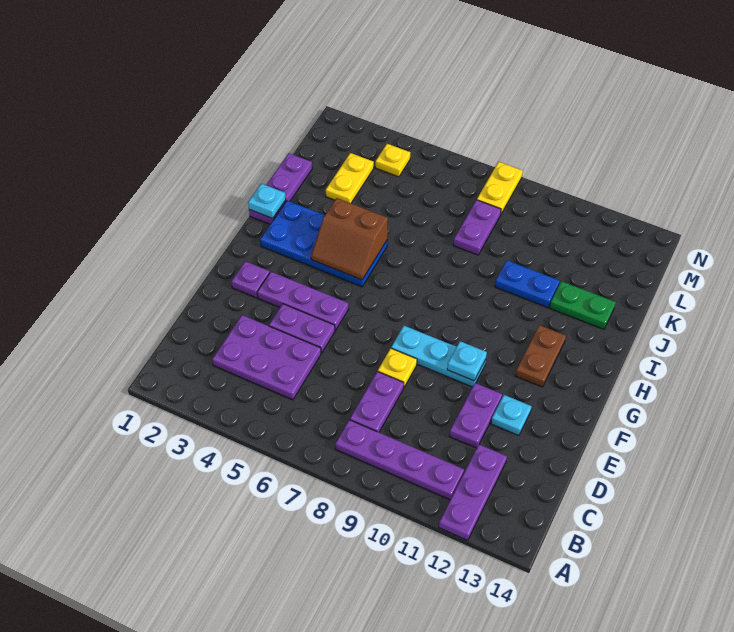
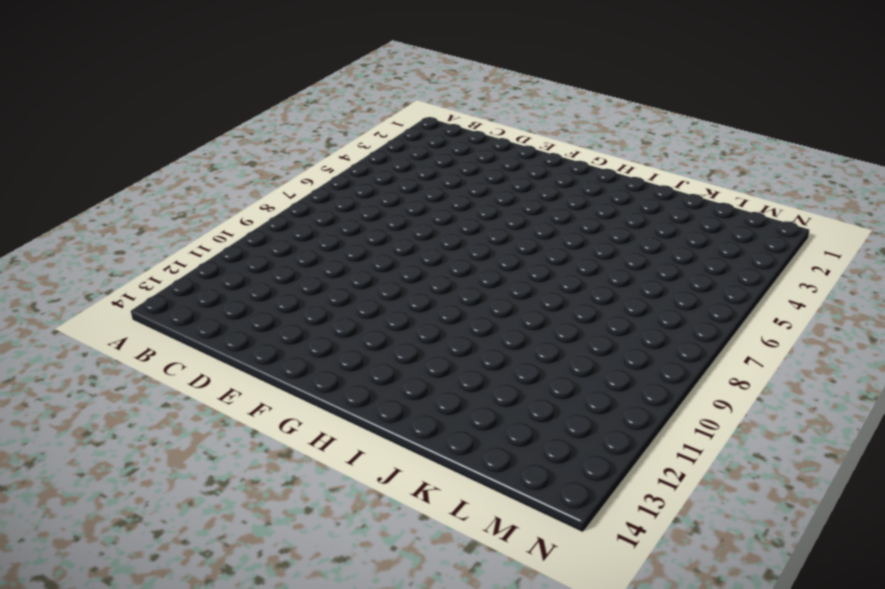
none -> purple 1x3 plate [439,445,507,540]
none -> purple 1x4 plate [335,420,464,500]
none -> purple 2x3 plate [212,315,321,400]

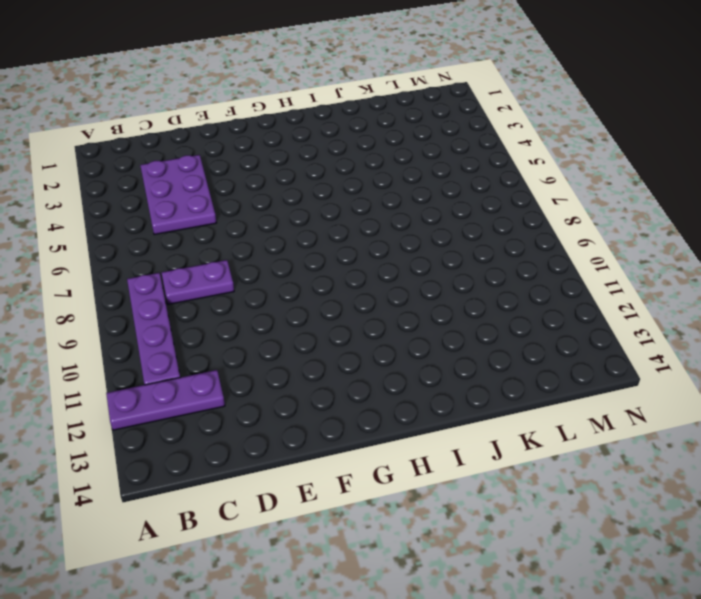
none -> purple 1x2 plate [449,383,502,448]
none -> purple 1x2 plate [269,304,335,353]
none -> yellow 1x1 plate [378,348,417,387]

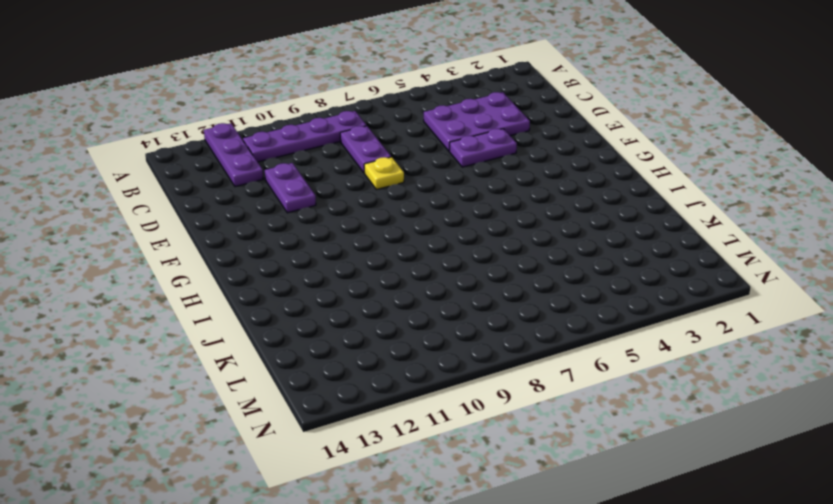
none -> cyan 1x1 plate [491,395,531,436]
none -> purple 1x1 plate [231,261,270,298]
none -> purple 1x3 plate [257,272,348,330]

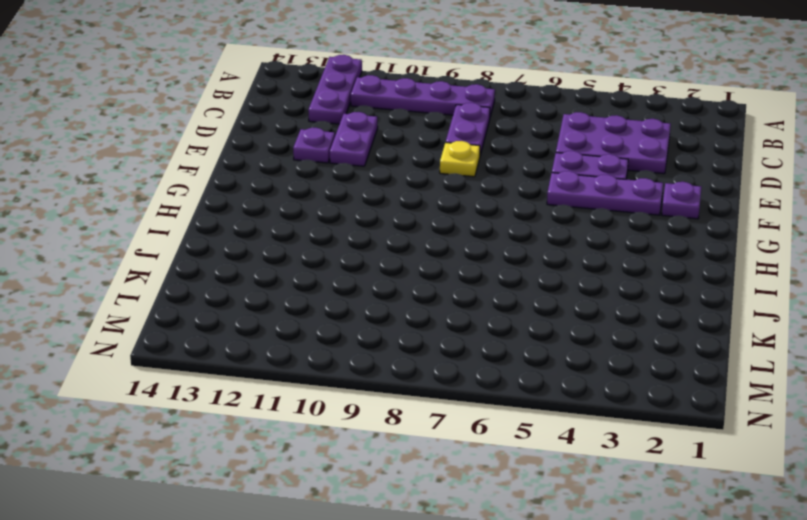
purple 1x1 plate [293,128,335,163] -> cyan 1x1 plate [491,395,531,436]
none -> cyan 1x3 plate [391,326,486,387]
none -> brown 1x2 plate [515,325,566,387]
none -> blue 2x4 plate [260,201,387,287]

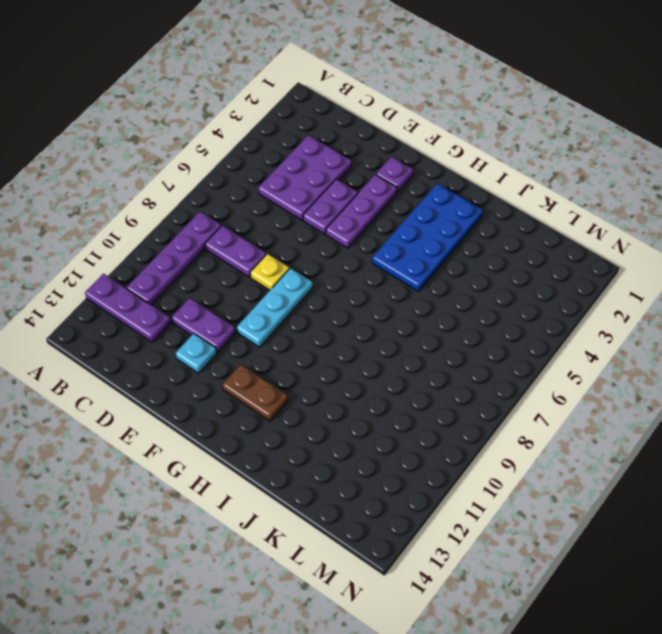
none -> purple 1x3 plate [249,153,312,224]
none -> blue 1x2 plate [495,260,560,308]
none -> green 1x2 plate [550,281,616,329]

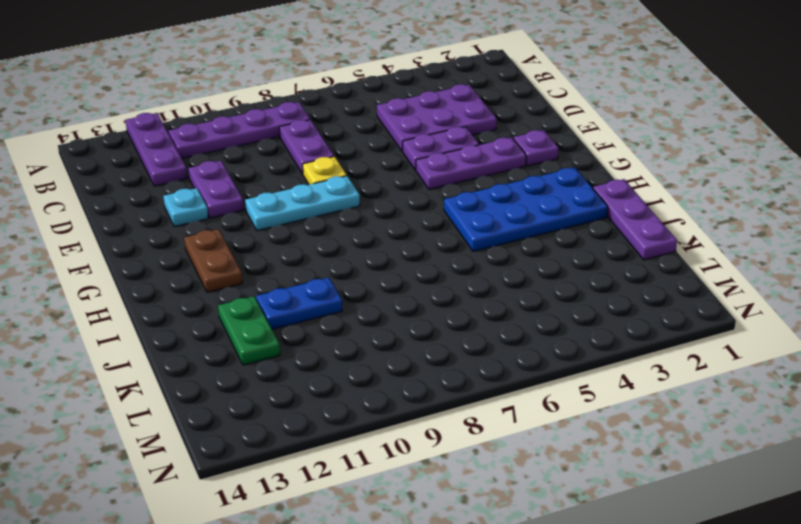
green 1x2 plate [218,296,280,365] -> green 1x2 plate turned to [550,281,616,329]
none -> yellow 1x2 plate [326,153,374,203]
none -> purple 1x2 plate [453,200,501,255]
none -> yellow 1x1 plate [375,144,410,177]

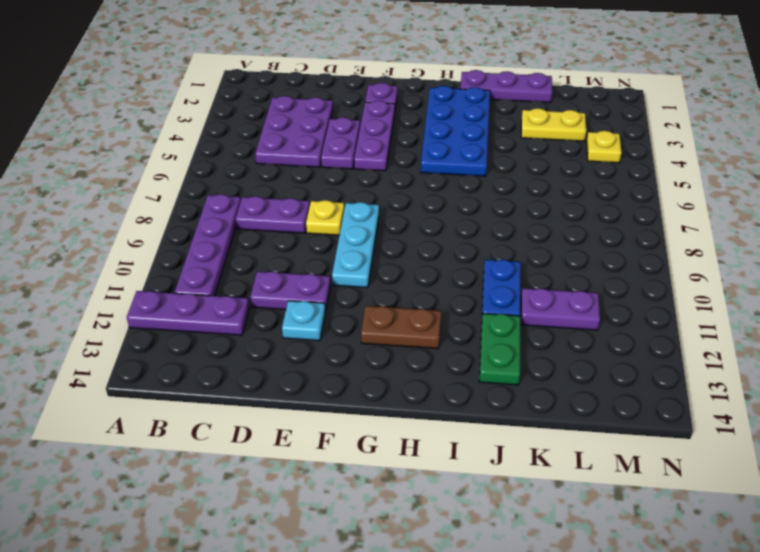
purple 1x2 plate [521,288,600,330] -> purple 1x2 plate moved to [453,200,501,255]
none -> yellow 1x2 plate [477,162,523,215]
none -> cyan 1x1 plate [447,341,487,381]
none -> brown 2x2 slope [311,198,388,280]

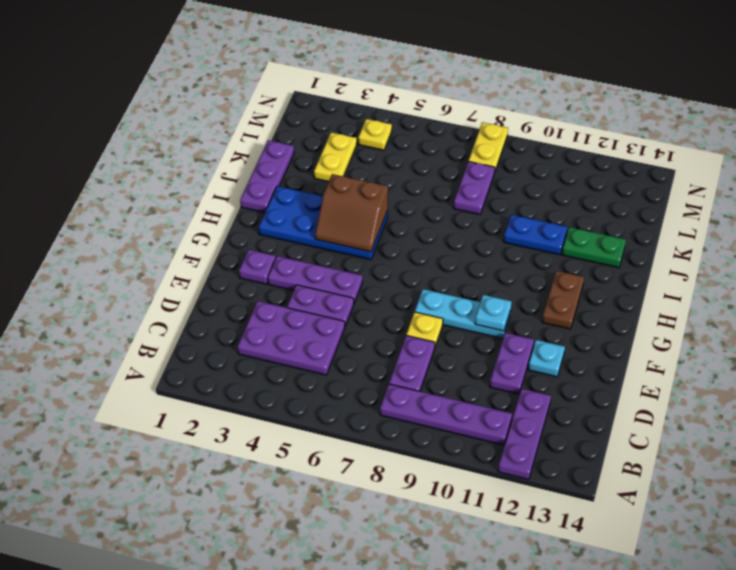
none -> cyan 1x1 plate [248,184,286,218]

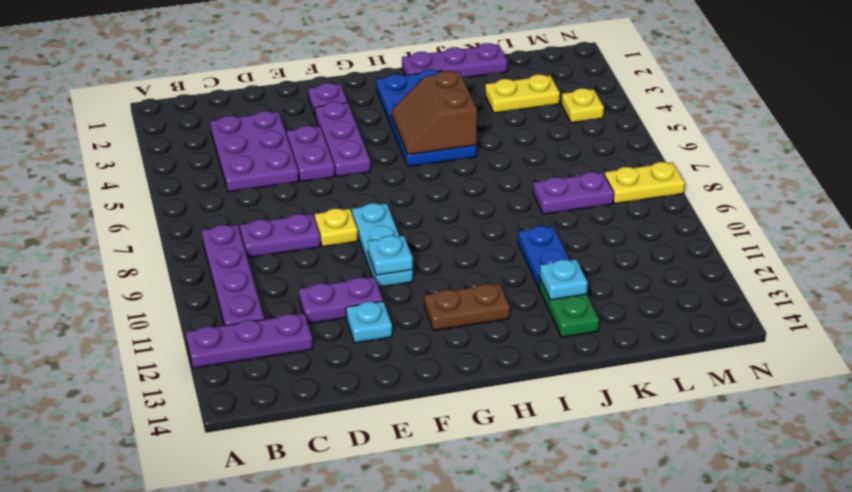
cyan 1x1 plate [540,259,588,300] -> cyan 1x1 plate moved to [248,184,286,218]

